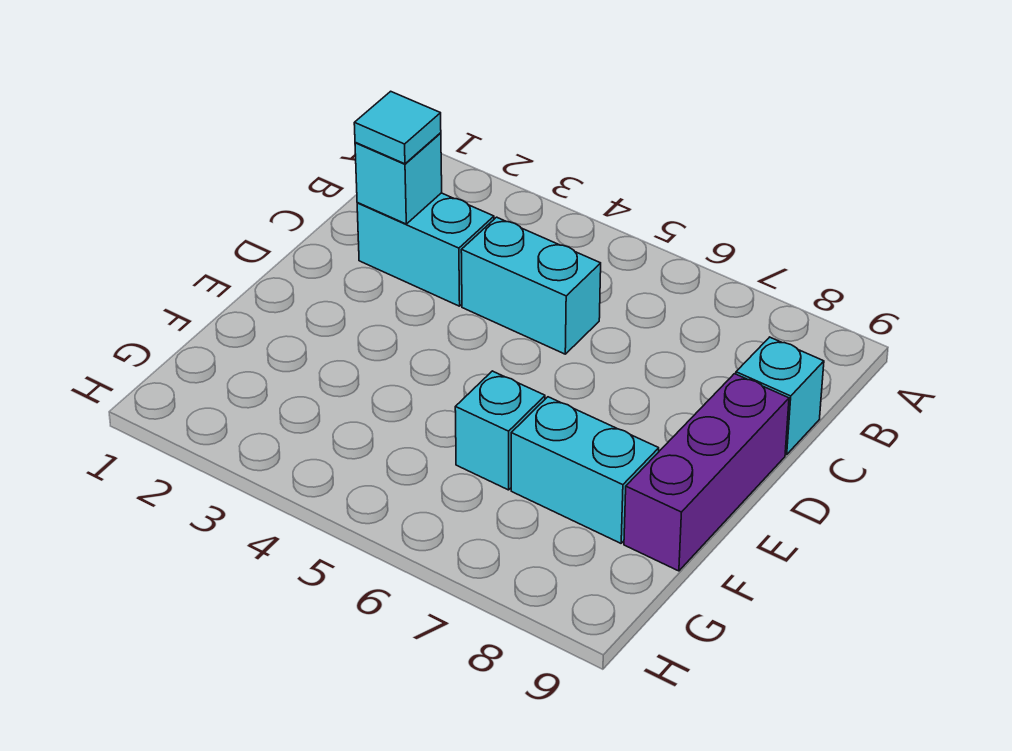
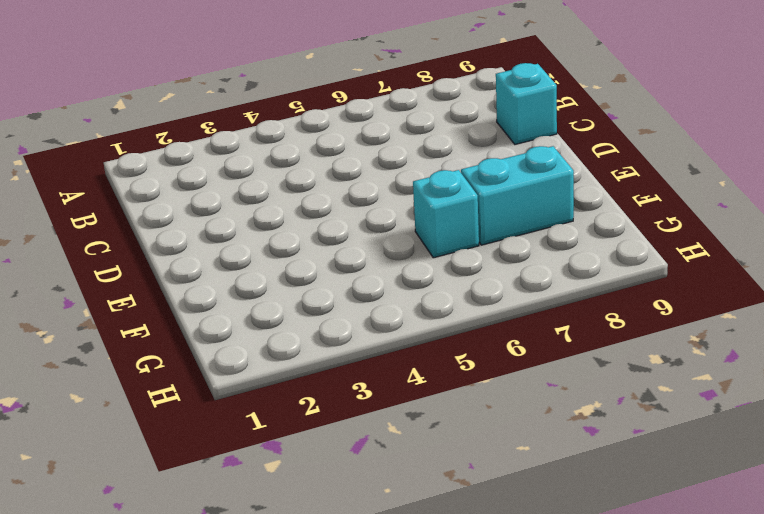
none -> cyan 1x2 brick [357,193,494,306]
none -> cyan 1x2 brick [461,217,601,354]

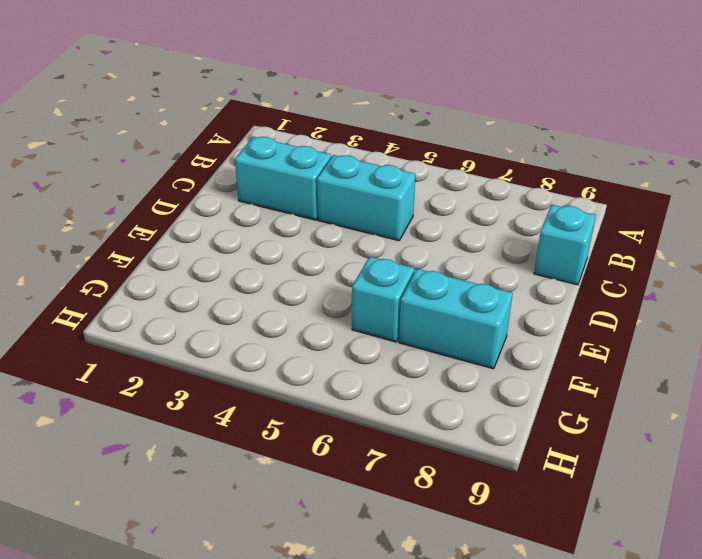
none -> purple 1x3 brick [624,374,789,571]
none -> cyan 1x1 brick [355,133,442,224]

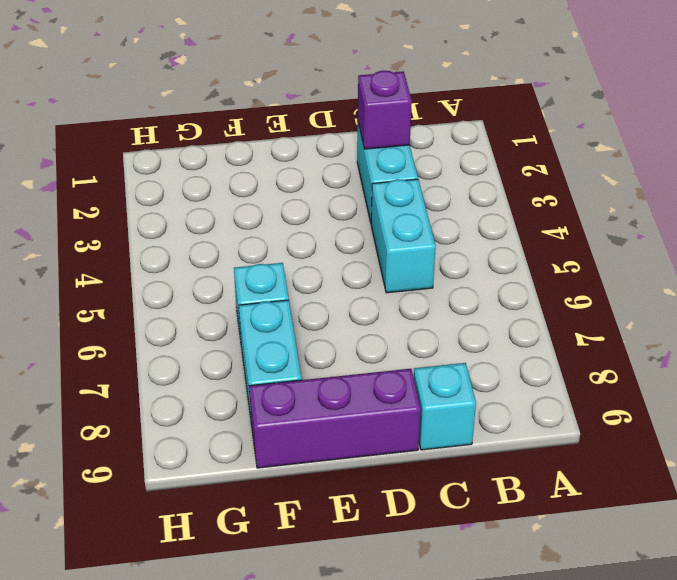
purple 1x1 brick [358,71,412,149] -> cyan 1x1 brick [355,133,442,224]
none -> cyan 1x1 tile [354,91,441,164]

